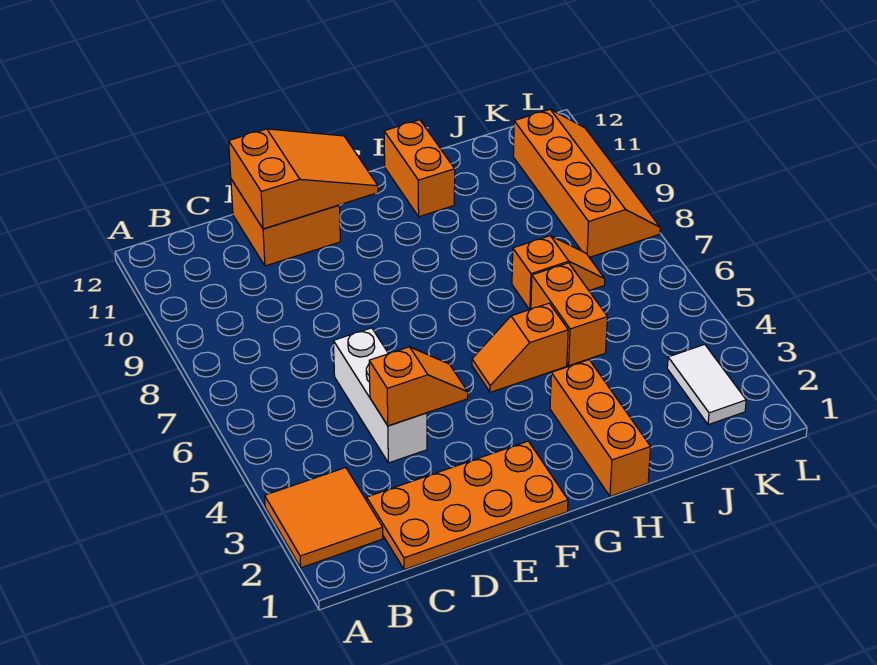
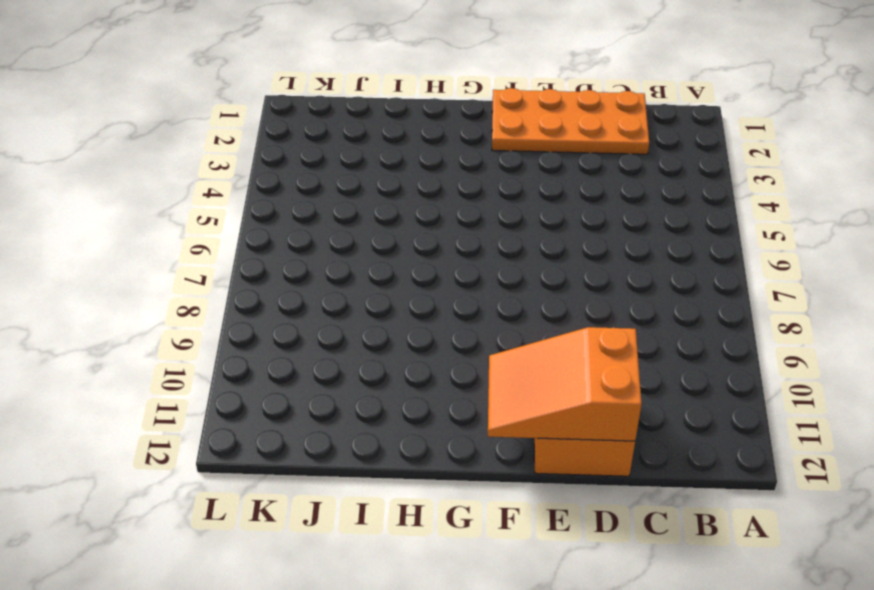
none -> orange 2x2 tile [265,468,383,568]
none -> white 1x3 brick [333,328,427,463]
none -> orange 1x2 slope [472,303,568,392]

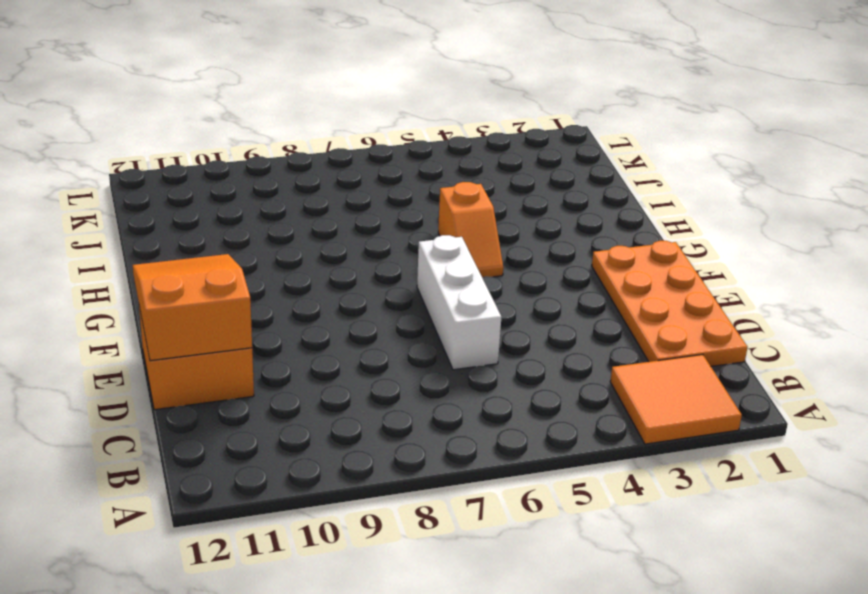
white 1x3 brick [417,235,501,370] -> white 1x3 brick turned to [333,328,427,463]
none -> orange 1x3 brick [550,360,651,497]
none -> orange 1x2 brick [384,120,455,217]
none -> orange 1x2 brick [531,263,607,366]

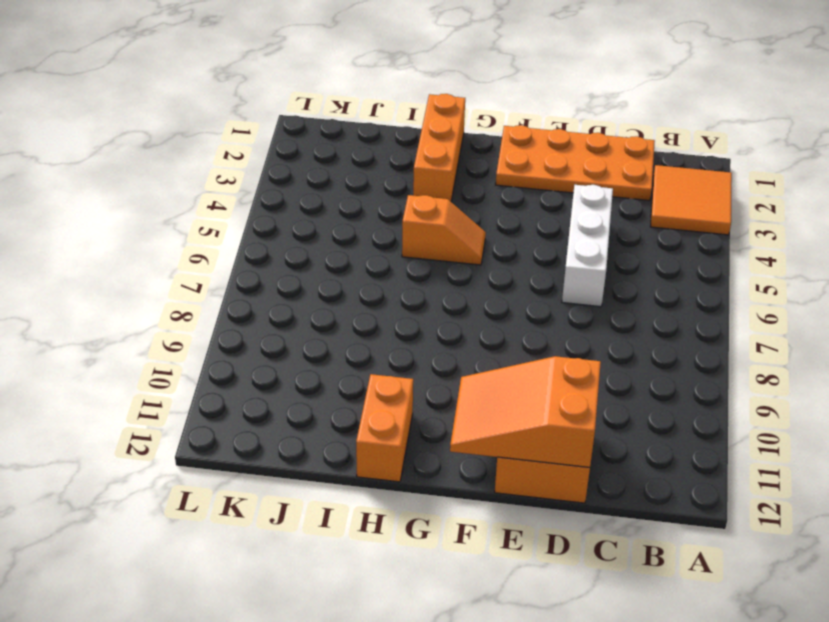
none -> orange 1x2 brick [531,263,607,366]
none -> orange 1x2 slope [512,236,605,310]
none -> white 1x2 tile [667,344,746,425]

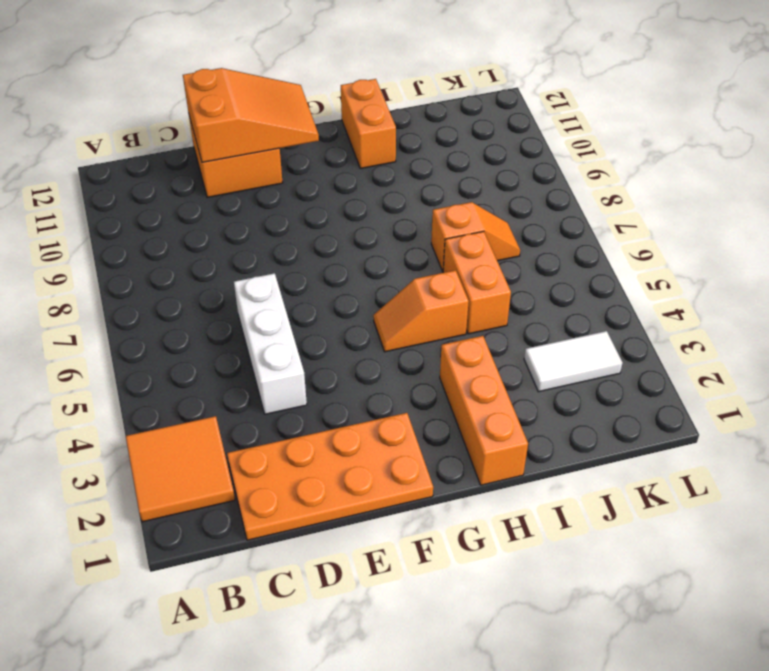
white 1x2 tile [524,331,622,392] -> white 1x2 tile turned to [667,344,746,425]
none -> orange 2x4 slope [513,109,660,257]
none -> orange 1x2 slope [369,347,468,426]

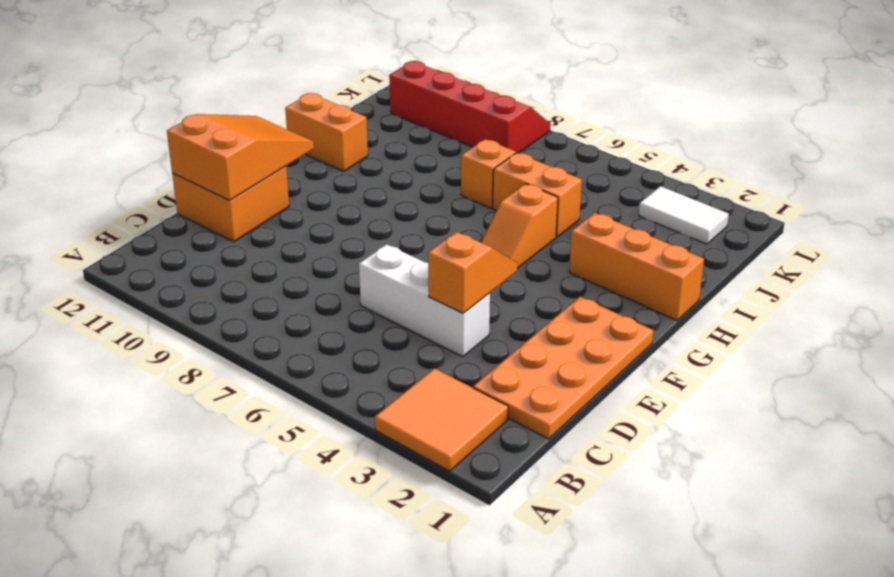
red 2x4 slope [389,61,550,153] -> orange 2x4 slope [513,109,660,257]

